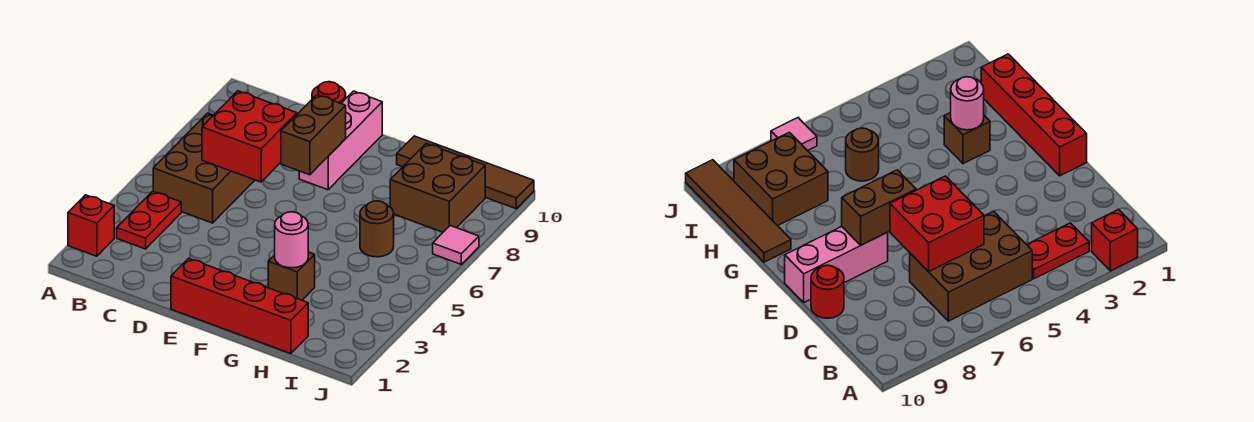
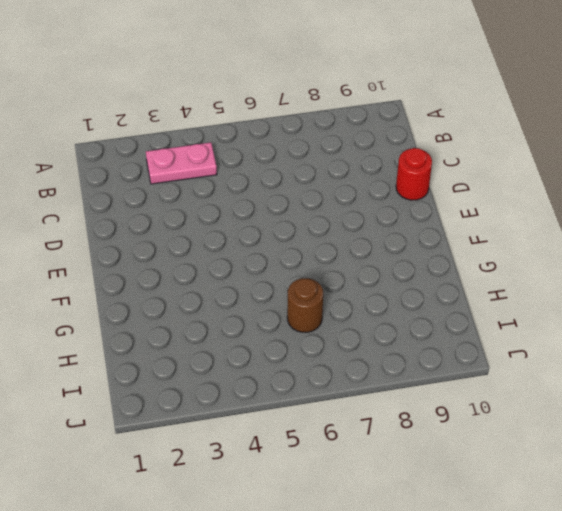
pink 1x2 plate [146,142,217,184] -> red 1x2 plate [117,191,181,249]
none -> red 1x1 brick [68,195,114,256]
none -> brown 2x3 brick [153,113,255,223]
none -> red 1x4 brick [171,259,308,354]

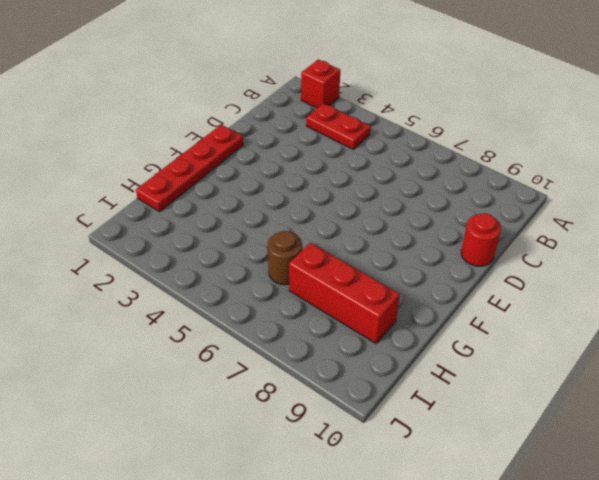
red 1x4 plate [136,125,244,212] -> red 1x4 brick [171,259,308,354]
red 1x3 brick [289,243,400,343] -> brown 2x2 brick [390,144,485,232]
none -> brown 2x3 brick [153,113,255,223]
none -> pink 1x3 brick [299,91,382,190]
none -> brown 1x1 brick [268,252,315,300]

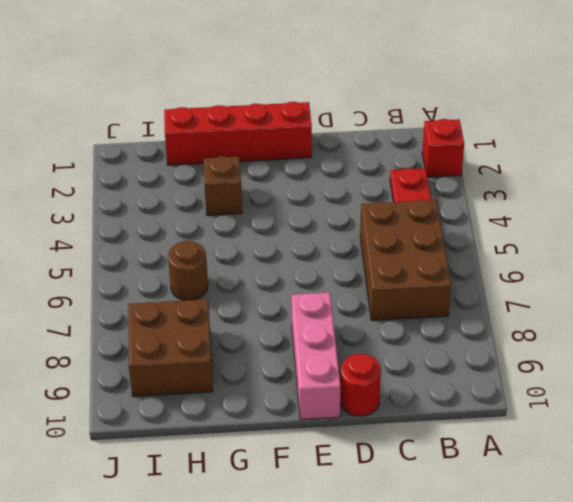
none -> brown 1x4 tile [397,136,534,209]
none -> pink 1x1 tile [433,226,479,264]
none -> red 2x2 brick [202,91,297,182]

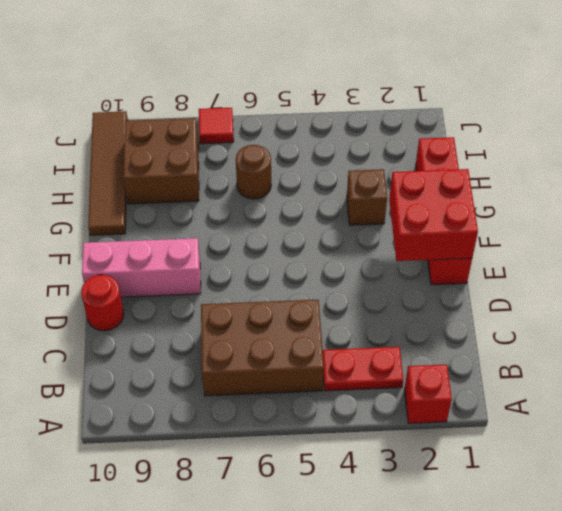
red 2x2 brick [389,169,478,261] -> red 2x2 brick moved to [202,91,297,182]
red 1x1 tile [199,108,234,144] -> pink 1x1 tile [433,226,479,264]
none -> brown 1x2 brick [281,95,346,175]
none -> pink 1x1 round brick [275,212,308,268]

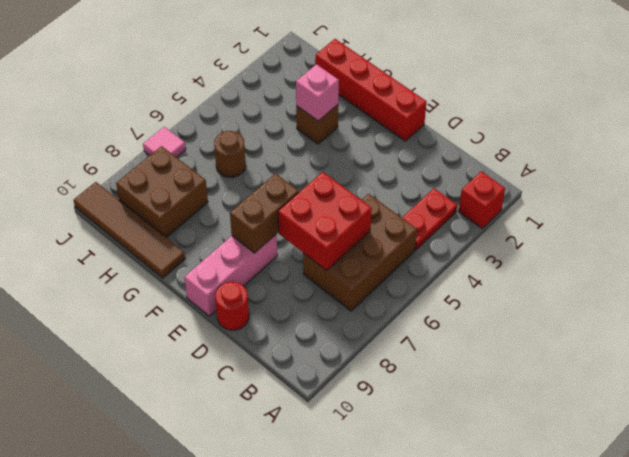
pink 1x1 brick [296,64,339,121] -> pink 1x1 round brick [275,212,308,268]

